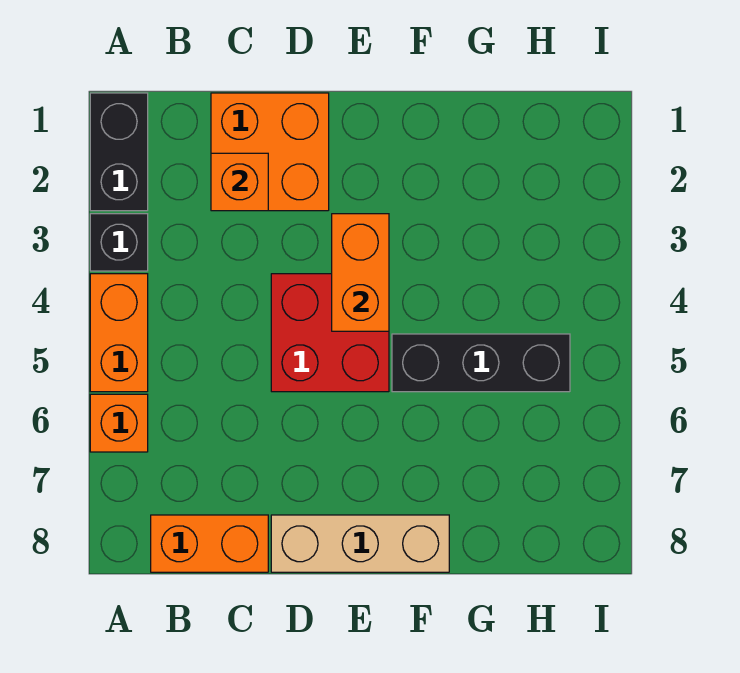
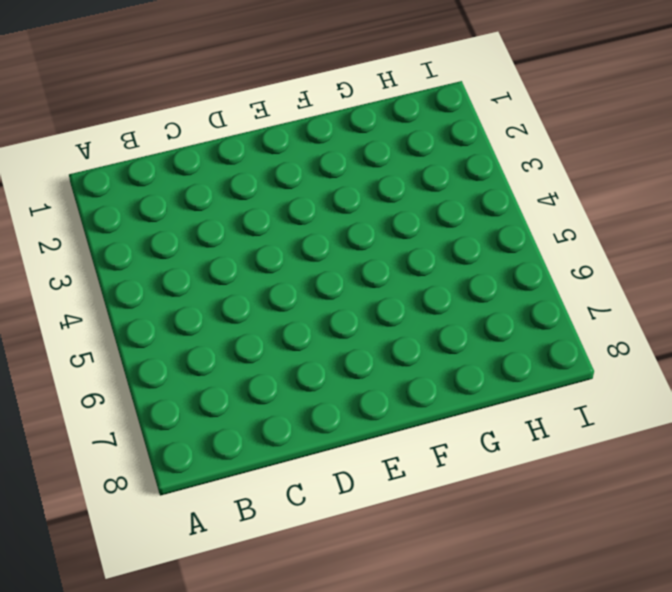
none -> black 1x2 brick [90,93,148,211]
none -> black 1x1 brick [90,214,148,271]

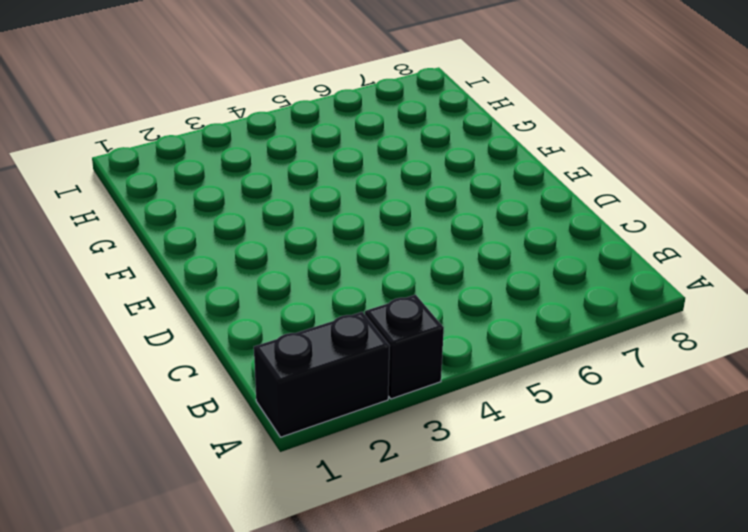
none -> orange 1x2 brick [90,274,148,392]
none -> orange 1x1 brick [90,394,148,452]

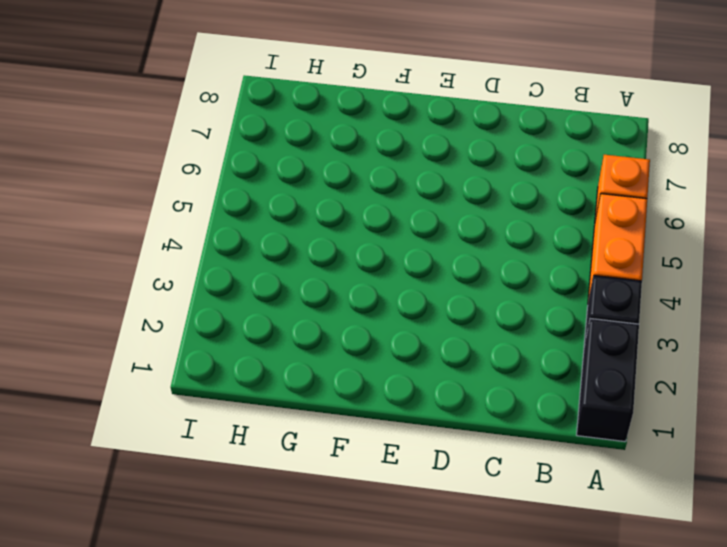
none -> orange 1x2 brick [151,515,268,572]
none -> orange 2x2 brick [211,93,329,211]

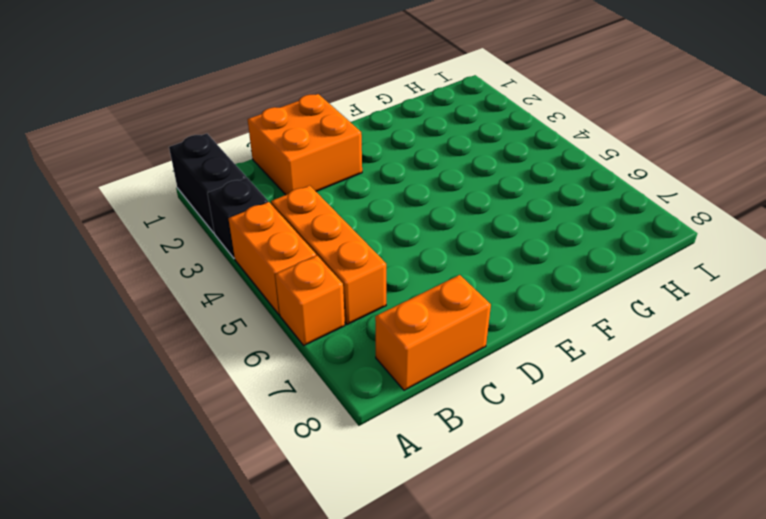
orange 1x3 brick [271,186,386,325] -> none
none -> red 2x2 brick [271,274,389,392]
none -> tan 1x3 brick [271,515,449,572]

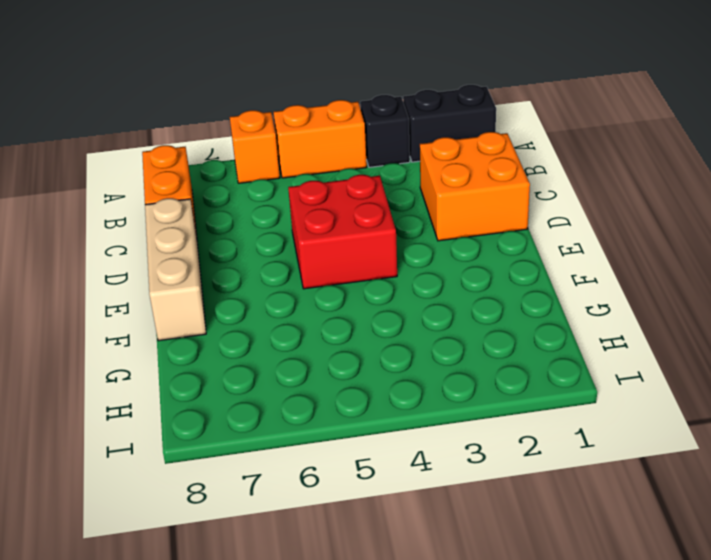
none -> black 1x3 brick [392,334,570,392]
none -> orange 1x1 brick [211,153,268,211]

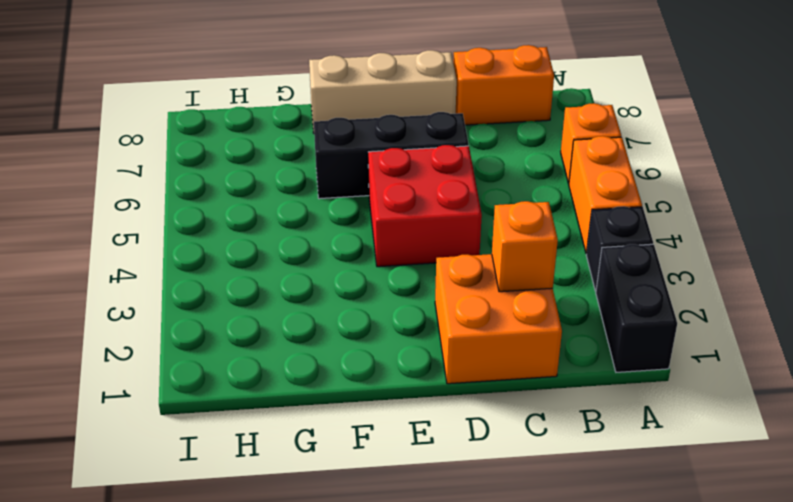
black 1x3 brick [314,112,469,199] -> black 1x3 brick moved to [392,334,570,392]
none -> orange 1x2 brick [332,214,389,331]

